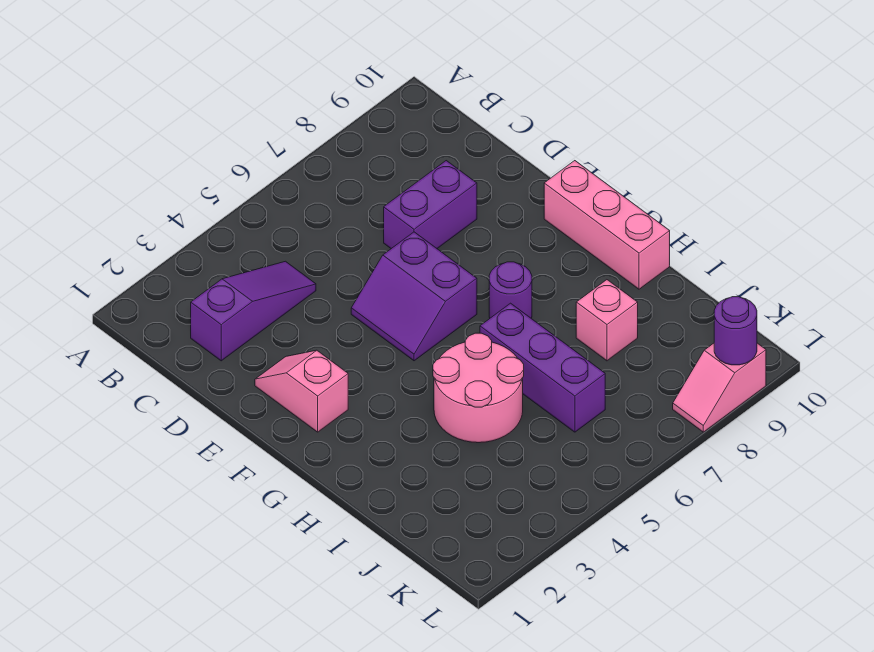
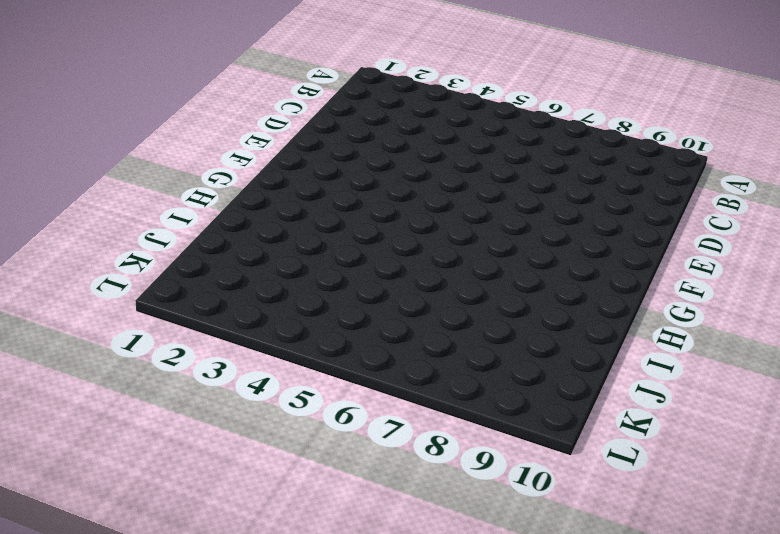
none -> purple 1x3 slope [191,261,316,361]
none -> purple 1x2 brick [384,161,477,249]

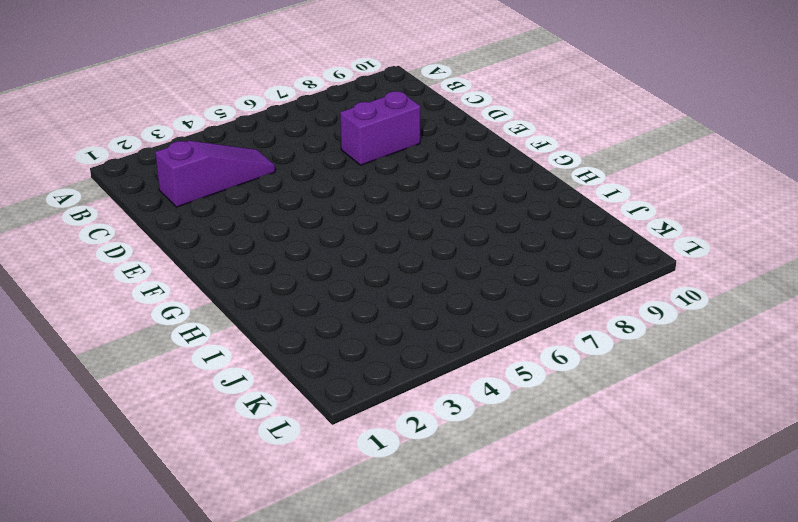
none -> pink 1x2 slope [255,350,348,432]
none -> purple 2x2 slope [351,232,477,361]

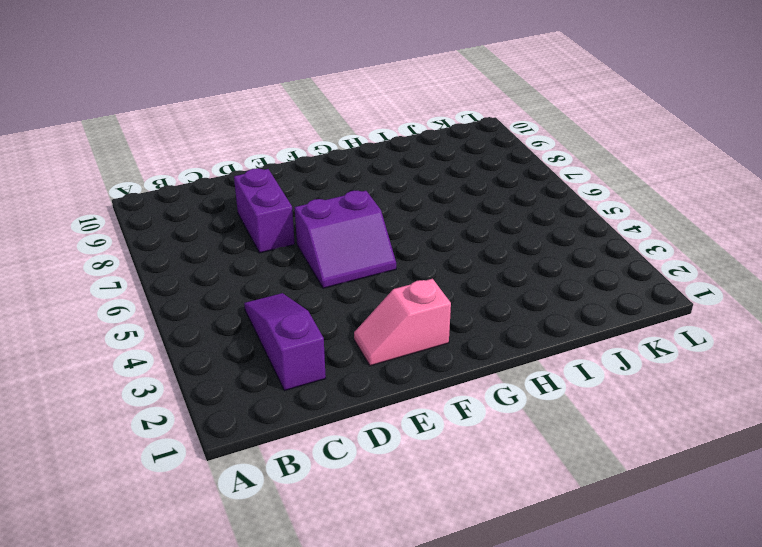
none -> pink 1x3 brick [544,161,670,289]
none -> purple 1x1 round brick [489,262,532,318]

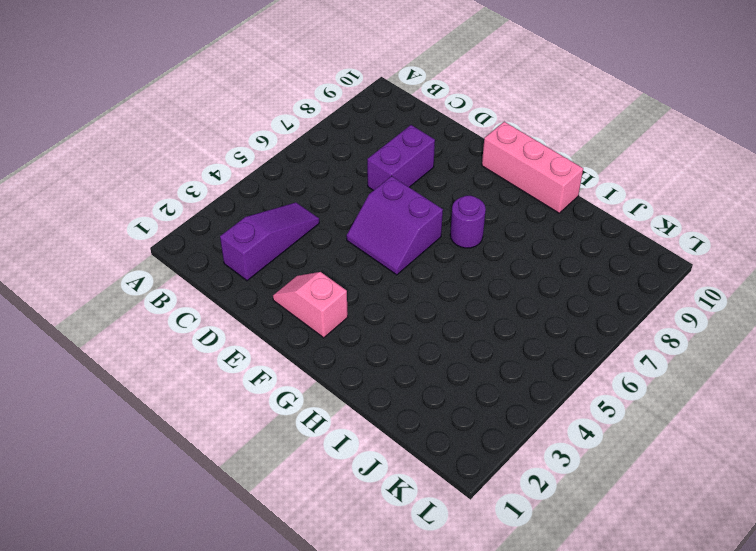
none -> pink 2x2 round brick [433,333,524,443]
none -> purple 1x3 brick [480,303,605,432]

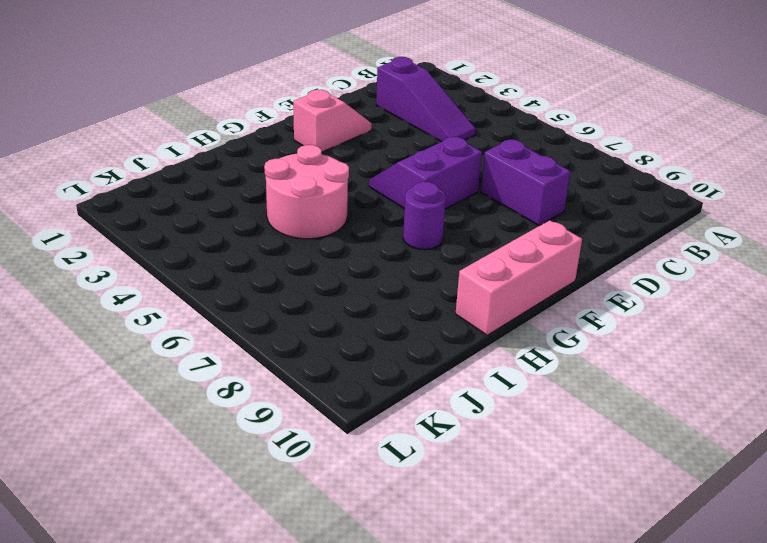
none -> purple 1x3 brick [480,303,605,432]
none -> pink 1x1 brick [576,280,638,361]

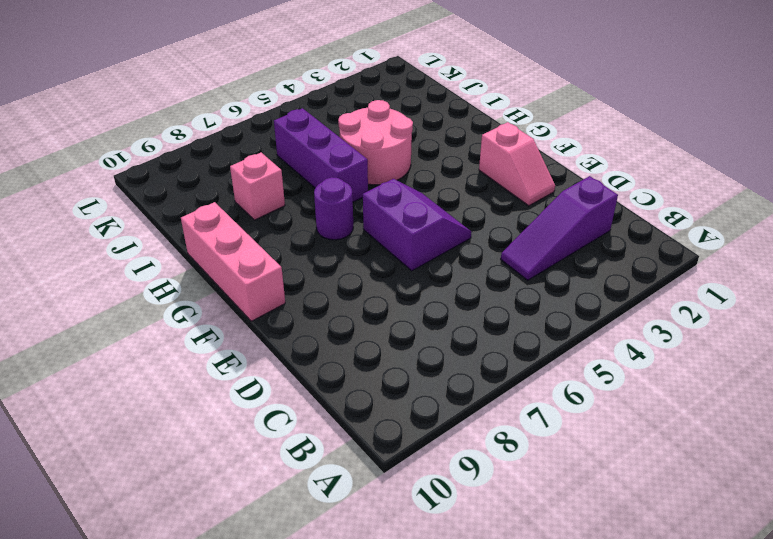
none -> purple 1x2 brick [384,161,477,249]
none -> pink 1x2 slope [673,343,766,432]

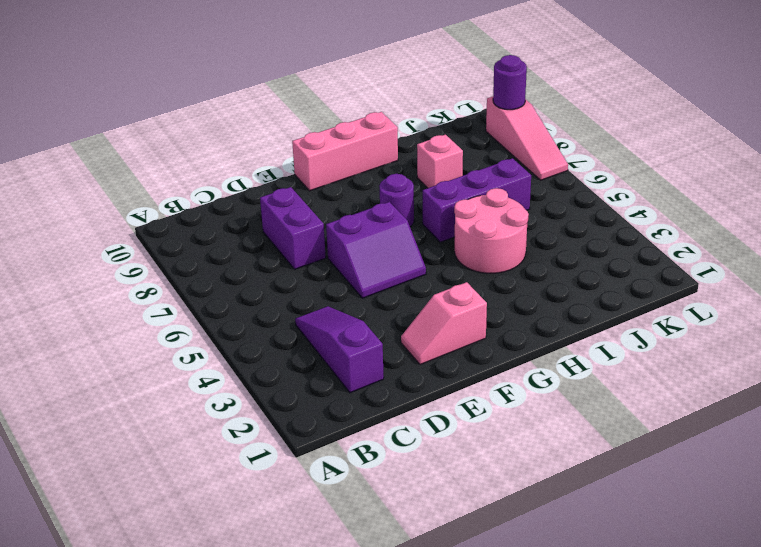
pink 1x3 slope [486,97,568,180] -> pink 1x2 slope [673,343,766,432]

